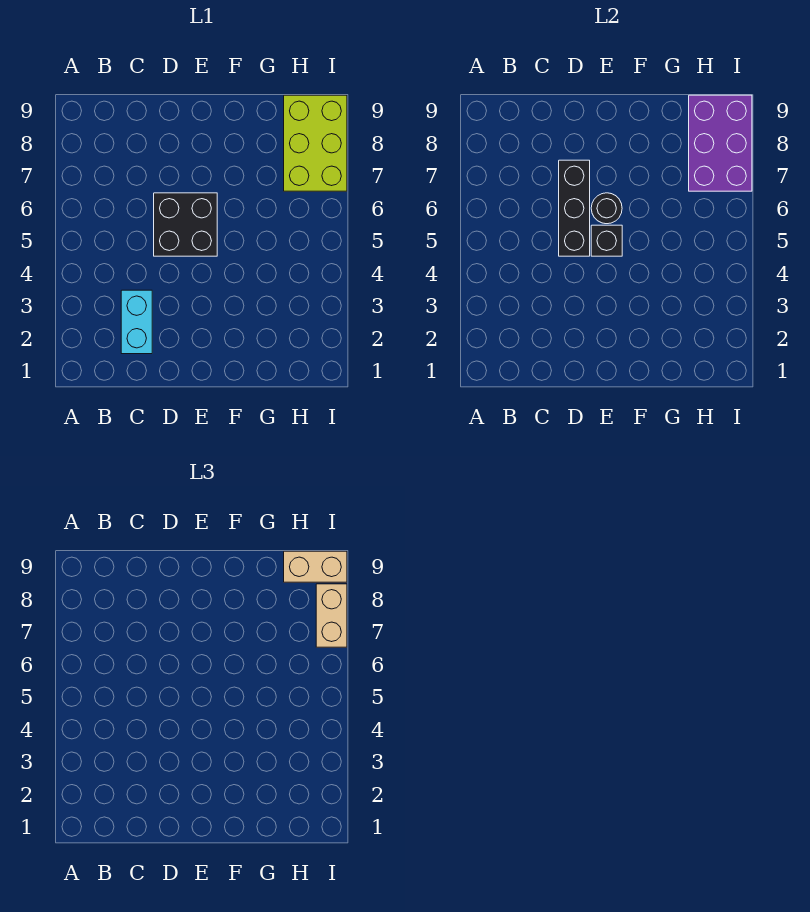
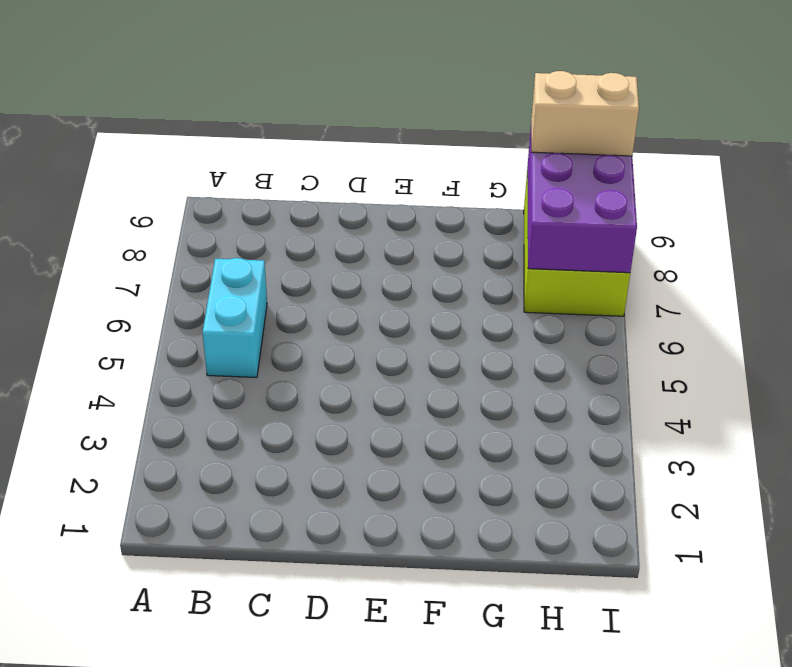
cyan 1x2 brick [202,258,267,378] -> cyan 1x2 brick moved to [121,290,152,354]
none -> black 2x2 brick [154,193,217,256]
none -> black 1x3 brick [559,160,590,256]

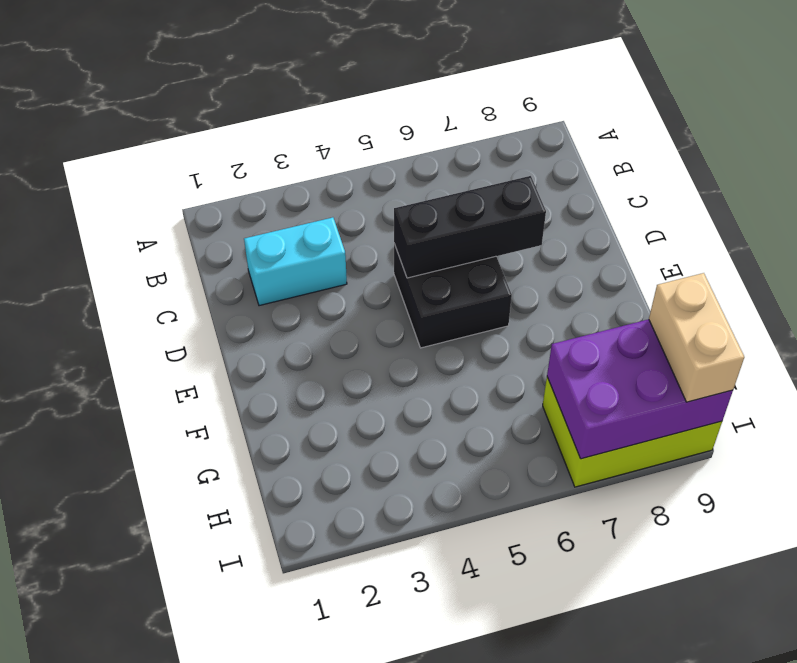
none -> black 1x1 brick [591,225,622,256]
none -> black 1x1 round brick [591,193,622,224]

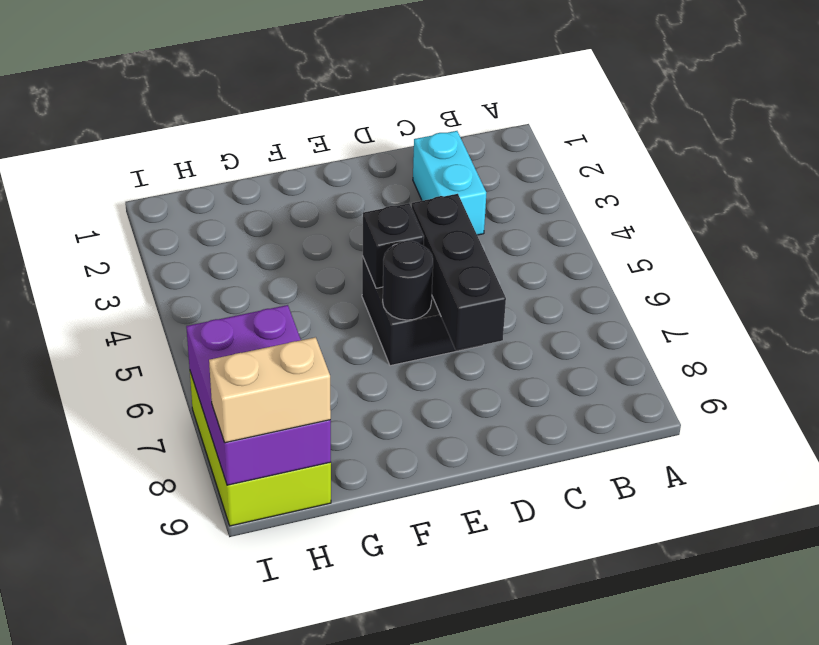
none -> tan 1x2 brick [316,584,347,647]

